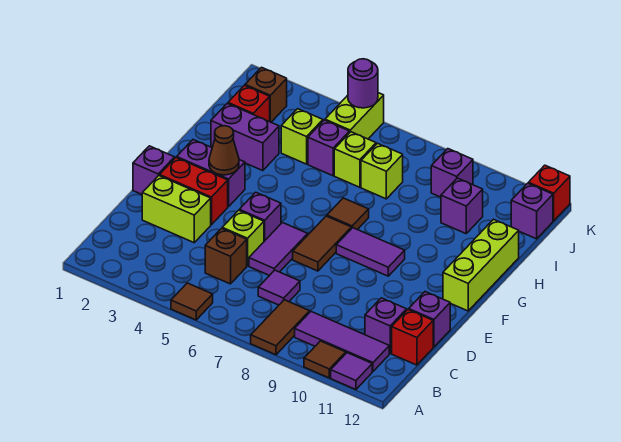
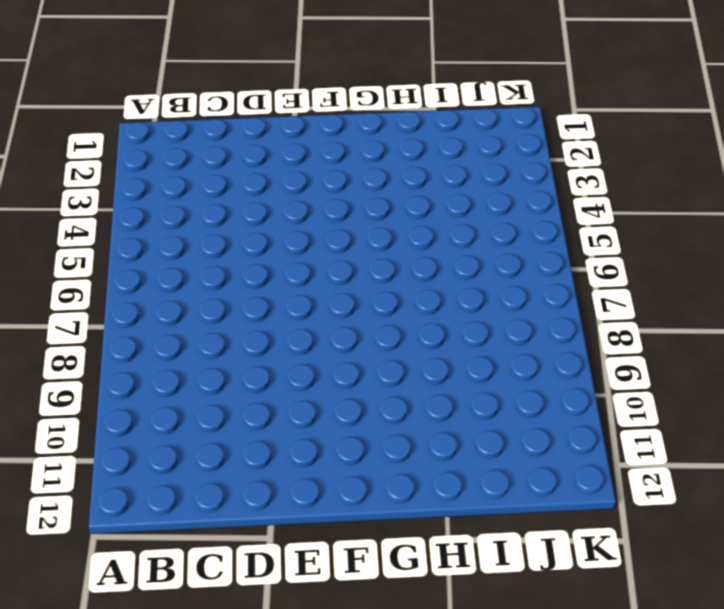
none -> brown 1x1 tile [171,283,213,320]
none -> brown 1x2 tile [251,300,310,355]
none -> brown 1x1 tile [304,341,346,378]
none -> purple 1x1 tile [331,353,372,390]

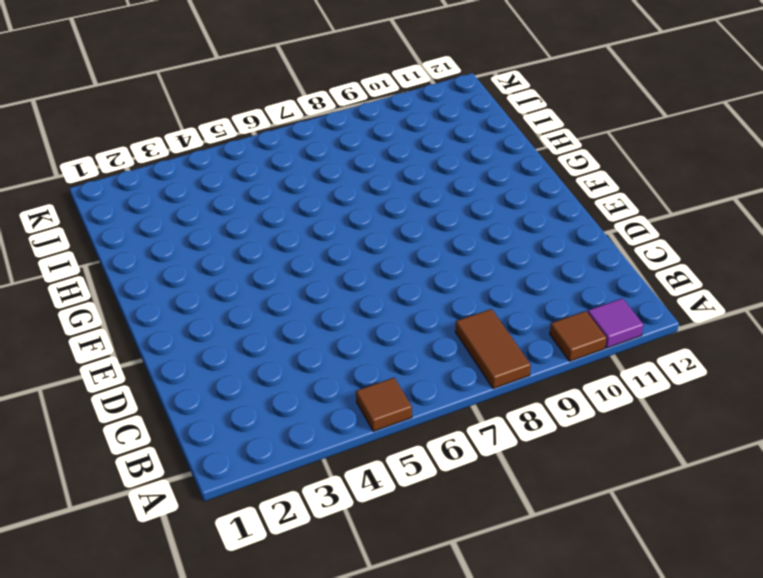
none -> purple 1x3 tile [295,312,389,371]
none -> brown 1x1 brick [205,228,247,284]
none -> purple 1x1 tile [258,270,300,305]
none -> purple 1x1 brick [365,298,407,353]

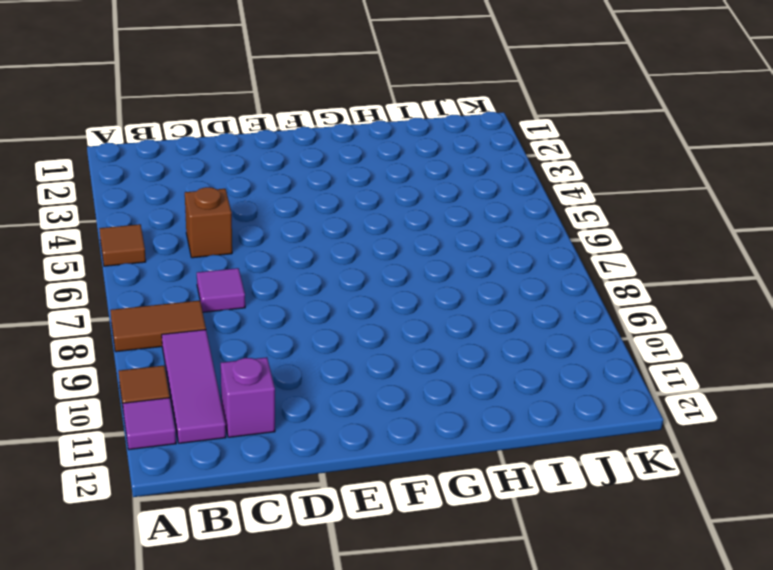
none -> red 1x1 brick [392,310,433,365]
none -> lime 1x2 brick [142,176,211,243]
none -> lime 1x1 brick [222,210,264,266]
none -> purple 1x2 tile [249,223,308,276]

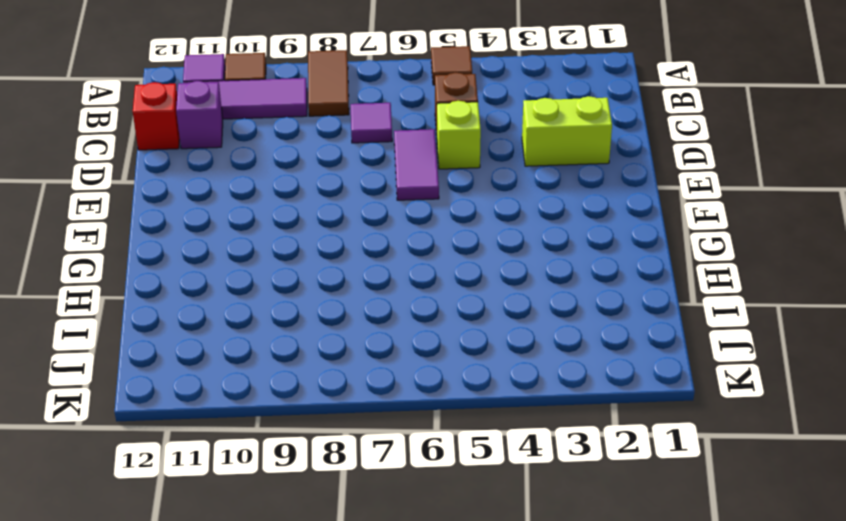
none -> purple 1x1 brick [409,292,450,347]
none -> purple 1x1 brick [133,146,175,194]
none -> red 1x2 brick [160,158,228,225]
none -> purple 1x1 brick [239,192,281,241]

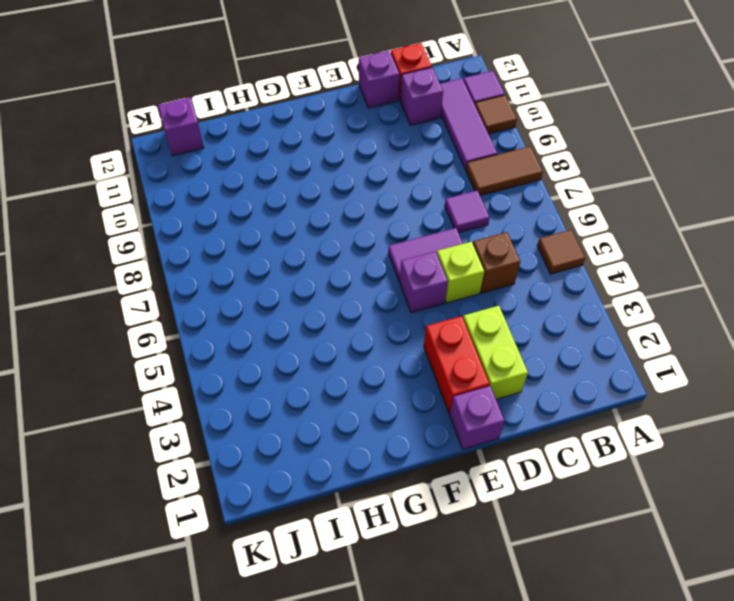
none -> brown 1x2 tile [293,216,351,271]
none -> purple 1x2 brick [177,140,245,207]
none -> purple 1x2 tile [336,228,405,276]
none -> lime 1x3 brick [443,219,519,311]

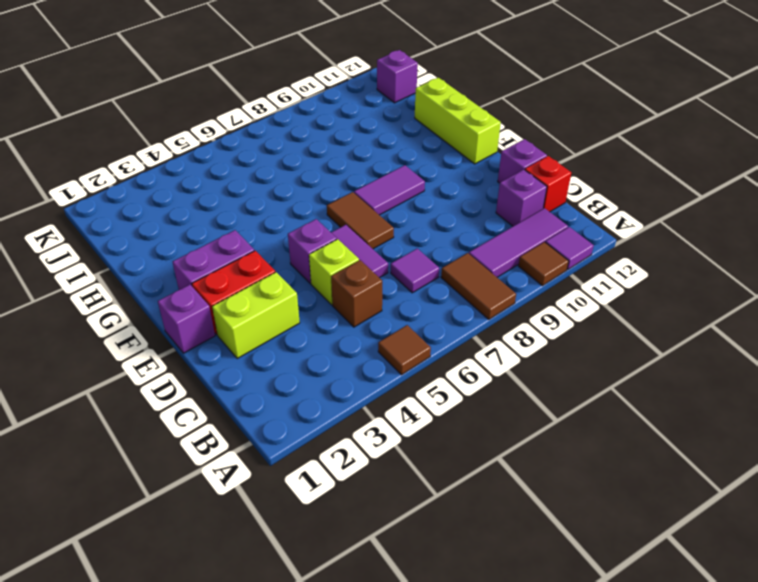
none -> brown 1x1 tile [327,198,369,230]
none -> purple 1x2 brick [211,103,279,171]
none -> red 1x1 brick [228,85,270,122]
none -> lime 1x1 brick [281,109,323,164]

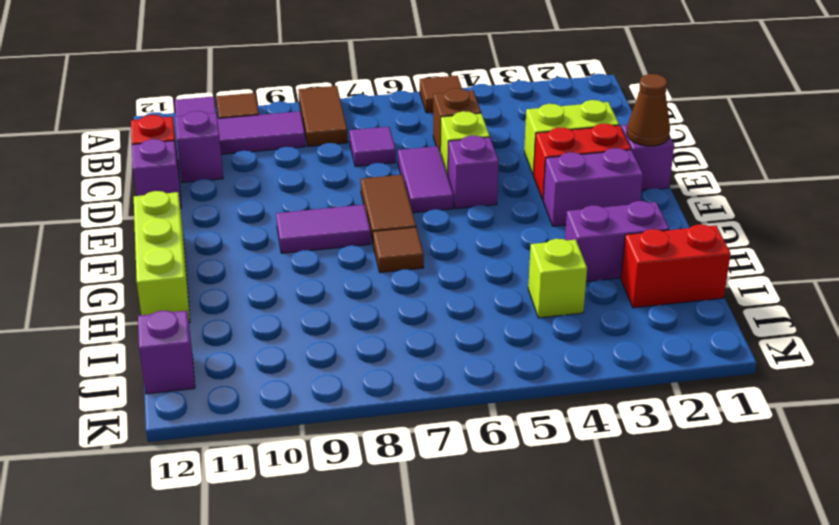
brown 1x1 cone [627,74,670,146] -> brown 1x1 cone moved to [209,126,239,175]
red 1x2 brick [621,225,731,308] -> red 1x1 brick [228,85,270,122]
none -> purple 1x1 brick [308,120,350,176]
none -> lime 1x1 brick [334,132,376,187]
none -> lime 1x1 brick [361,143,403,199]
none -> purple 1x1 brick [441,178,483,234]

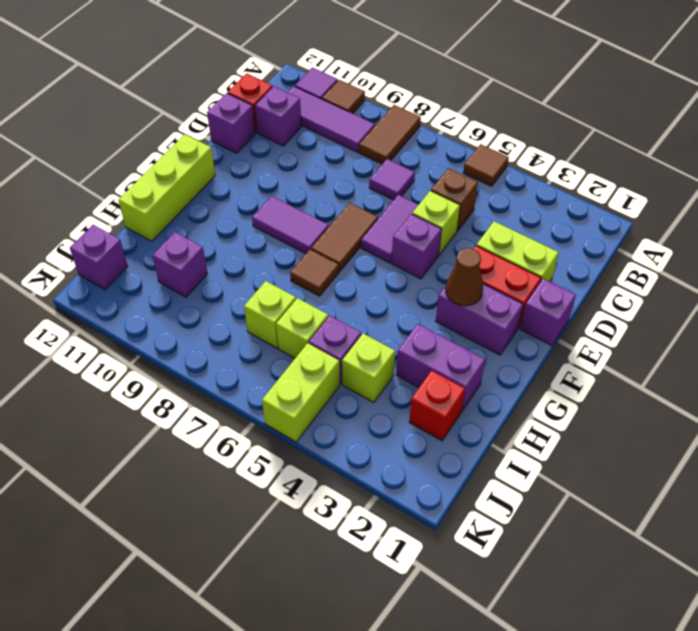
none -> brown 1x1 brick [245,67,287,122]
none -> purple 1x1 brick [431,149,473,197]
none -> red 1x1 brick [528,165,570,221]
none -> purple 1x1 round brick [348,59,378,108]

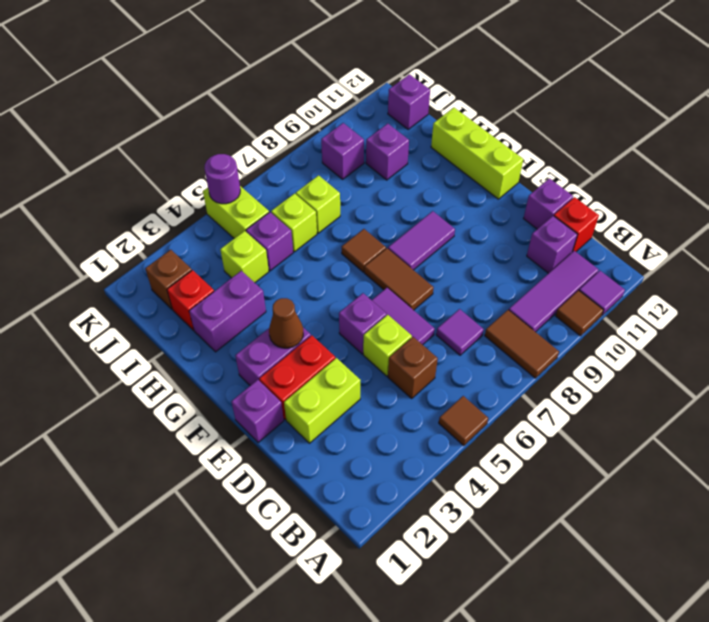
none -> red 1x1 brick [528,165,570,221]

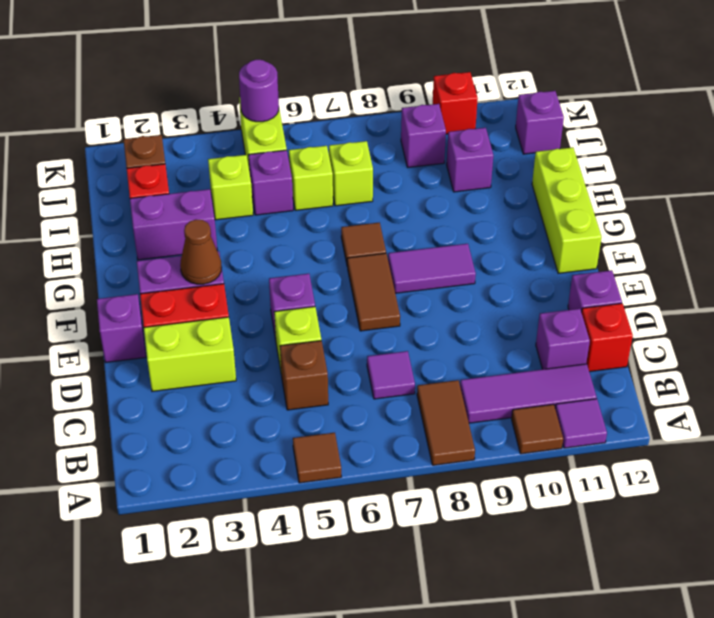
red 1x1 brick [433,72,478,134] -> red 1x1 brick moved to [528,165,570,221]
none -> purple 1x2 tile [249,223,308,276]

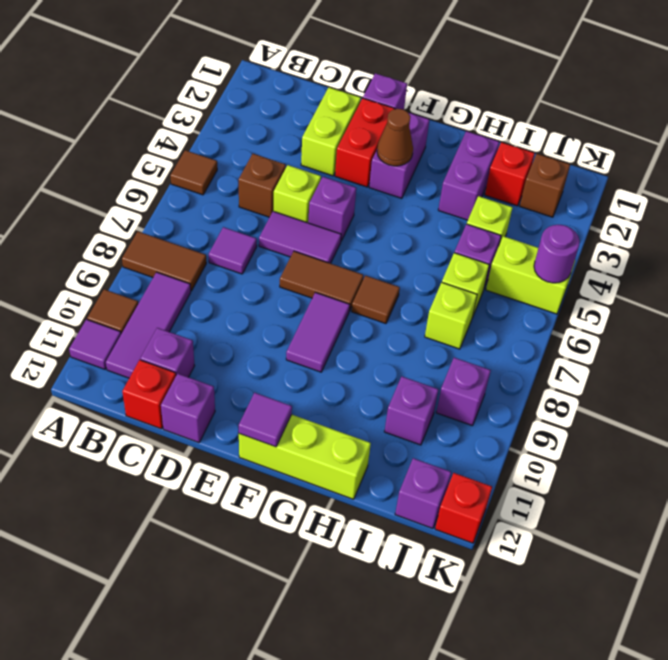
purple 1x1 tile [239,393,292,447] -> none

